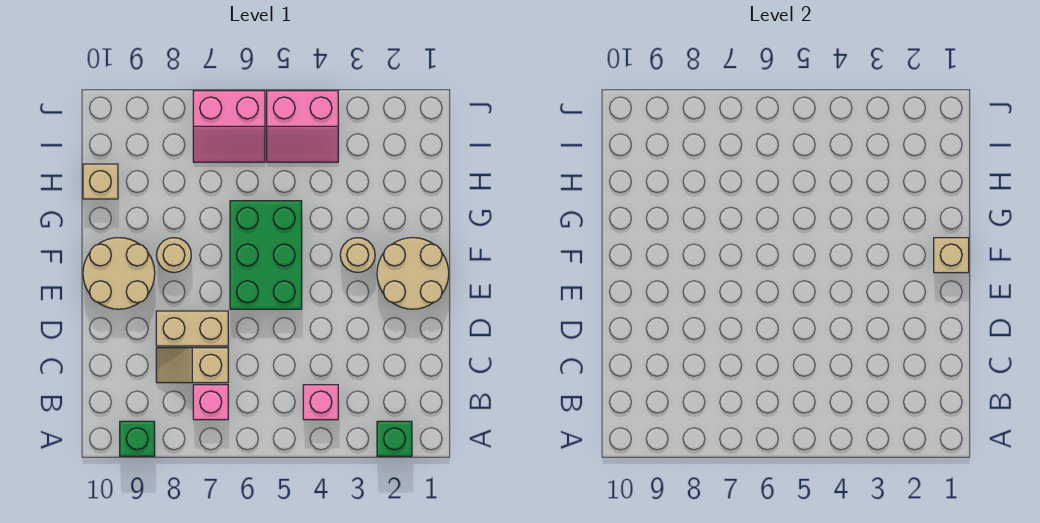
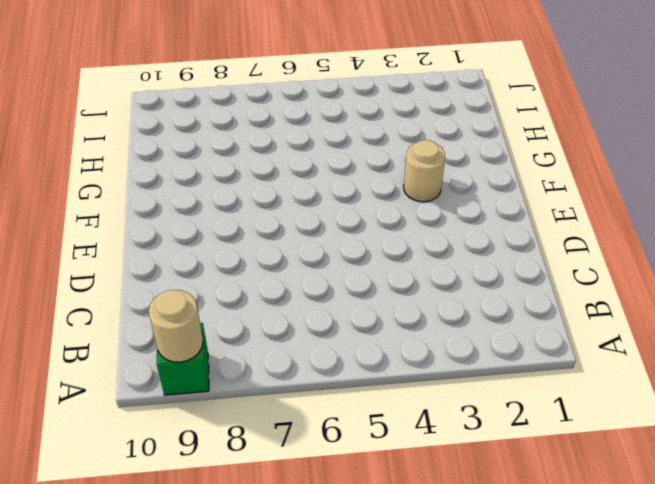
tan 1x1 round brick [149,290,203,362] -> tan 1x1 round brick moved to [157,238,191,272]
none -> green 1x1 brick [377,421,412,456]
none -> pink 1x1 brick [303,385,338,420]
none -> pink 1x1 brick [193,385,228,420]

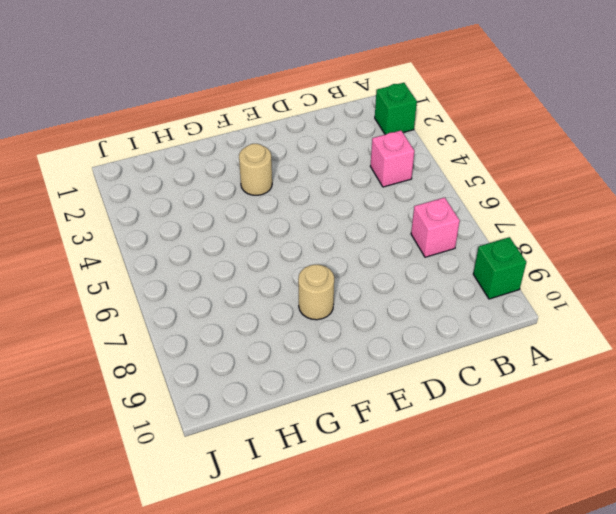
none -> tan 1x2 slope [156,348,228,383]
none -> tan 1x2 brick [156,311,228,346]
none -> tan 2x2 round brick [377,238,449,309]

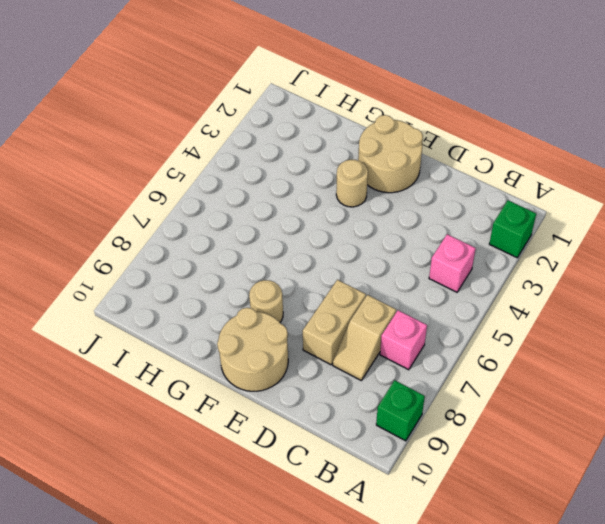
none -> green 2x3 brick [230,201,302,309]
none -> tan 1x1 brick [83,164,118,199]
none -> pink 2x2 slope [267,91,338,162]

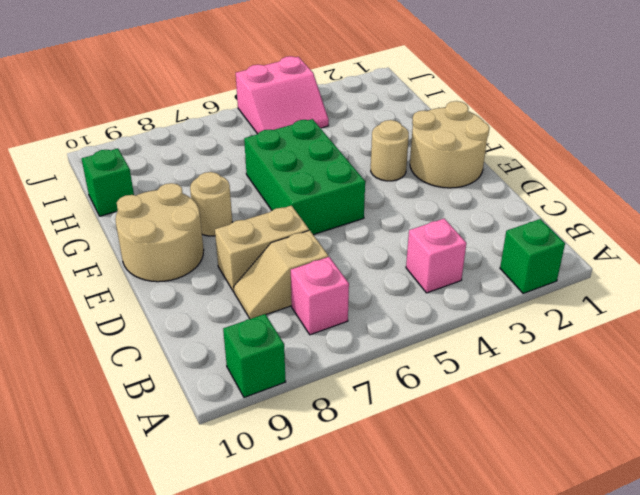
green 1x1 brick [82,148,134,216] -> tan 1x1 brick [83,164,118,199]
none -> pink 2x2 slope [193,91,265,162]
none -> tan 1x1 brick [934,238,969,273]

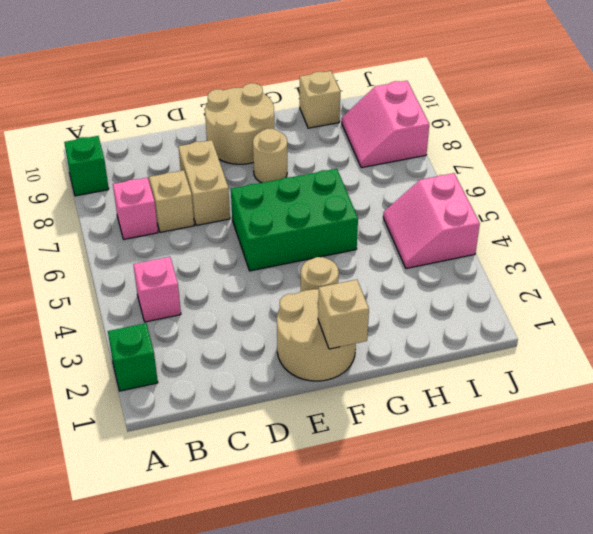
pink 2x2 slope [342,81,429,168] -> pink 2x2 slope moved to [193,91,265,162]

